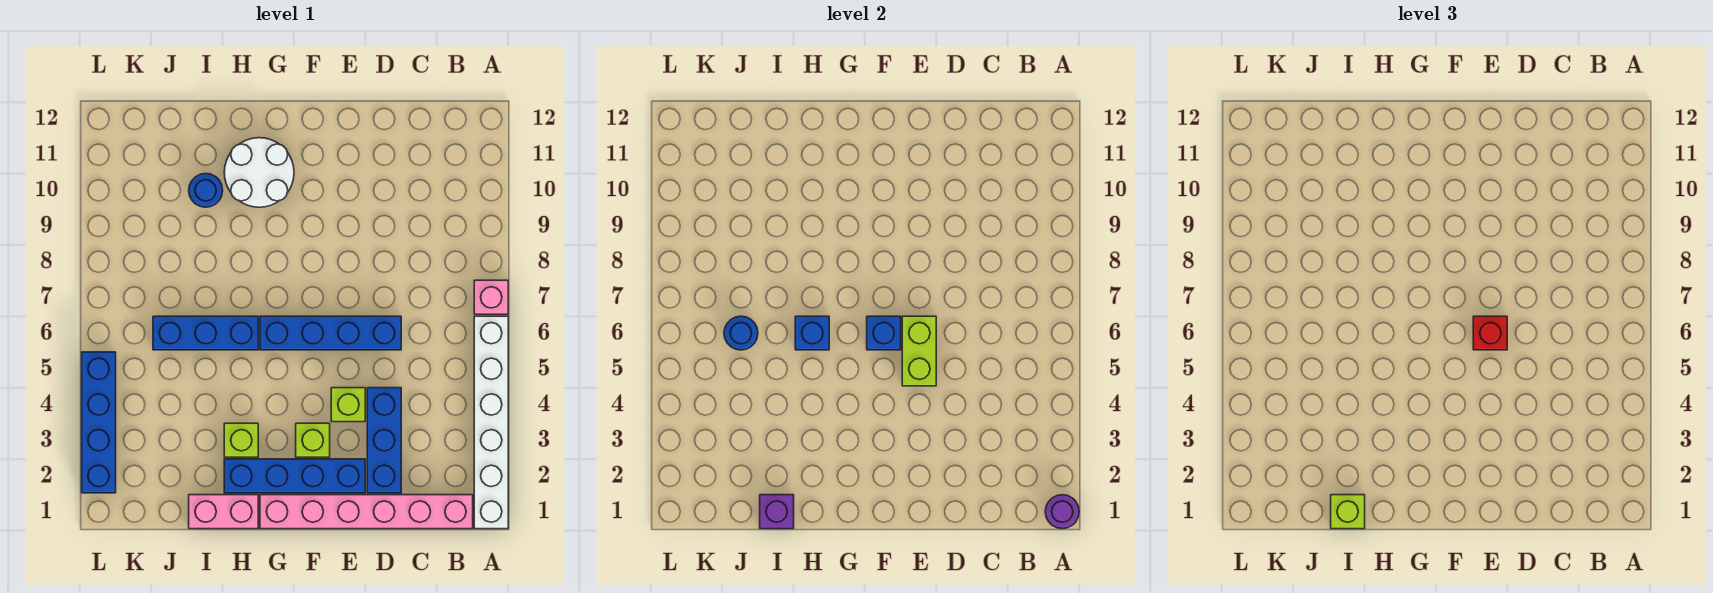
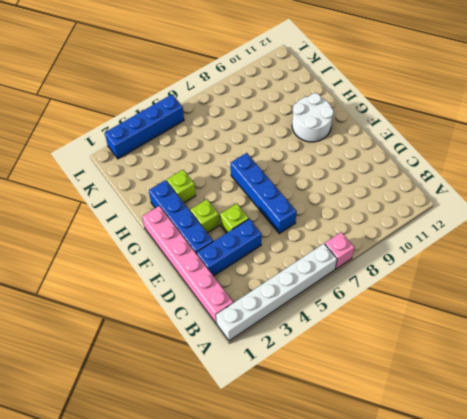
none -> pink 1x2 brick [189,495,258,529]
none -> blue 1x3 brick [153,316,258,350]
none -> blue 1x1 round brick [189,173,223,207]

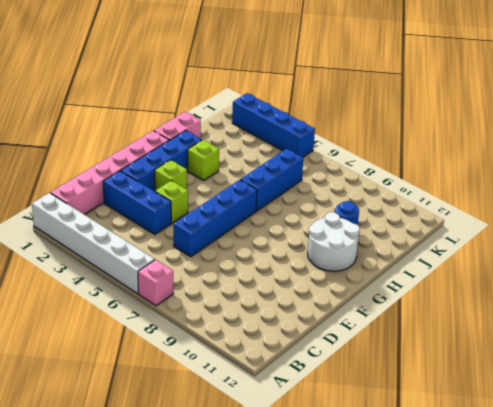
none -> purple 1x1 round brick [1045,495,1079,529]
none -> lime 1x2 brick [902,316,936,386]
none -> blue 1x1 brick [867,316,901,350]

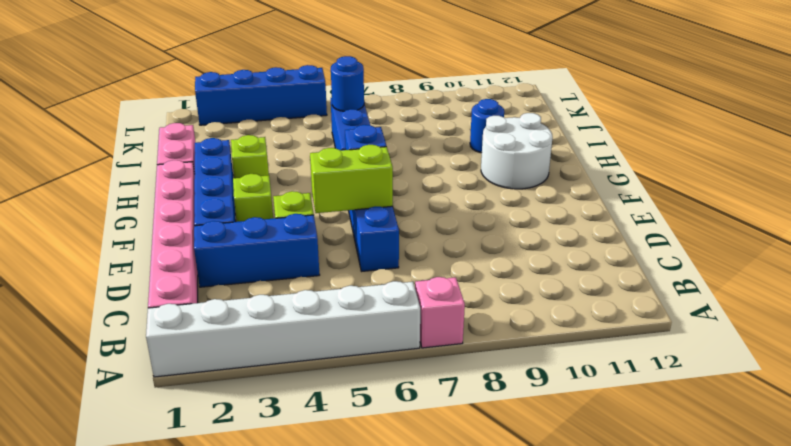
none -> purple 1x1 round brick [1045,495,1079,529]
none -> blue 1x1 brick [795,316,829,350]
none -> purple 1x1 brick [760,495,794,529]

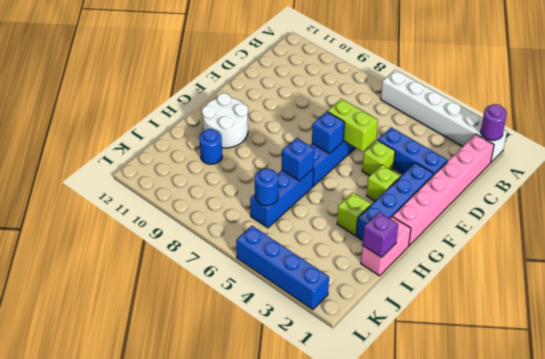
none -> pink 1x1 brick [474,280,508,314]
none -> red 1x1 brick [1473,316,1507,350]
none -> lime 1x1 brick [1331,495,1365,529]

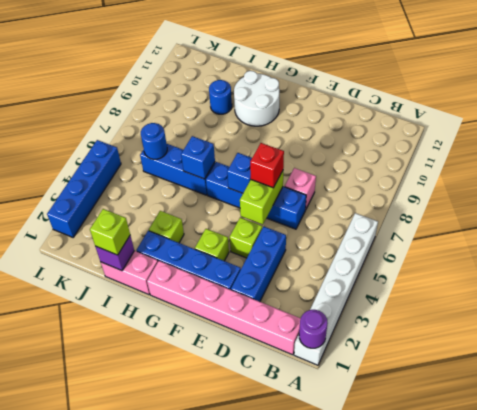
pink 1x1 brick [285,168,316,210] -> pink 1x1 brick moved to [474,280,508,314]

